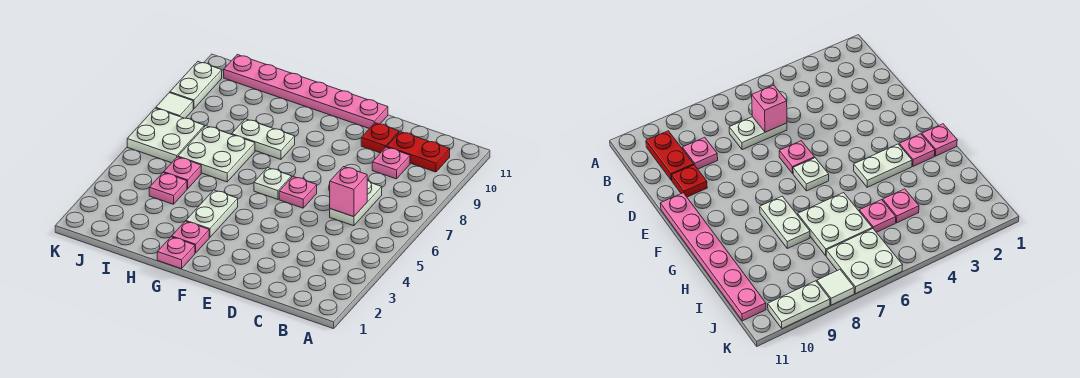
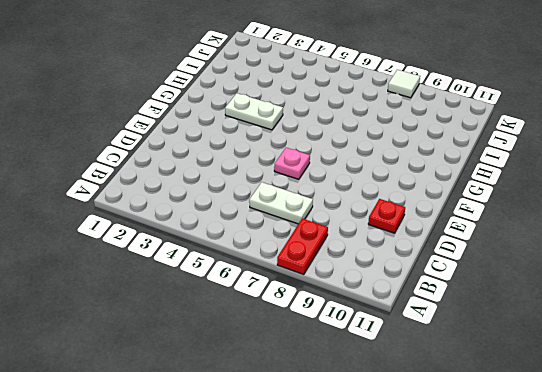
red 1x2 plate [277,218,328,274] -> red 1x2 plate moved to [387,131,450,172]
none -> pink 1x1 plate [372,147,410,179]
none -> pink 1x6 plate [224,55,388,129]
none -> white 1x1 plate [254,168,291,199]

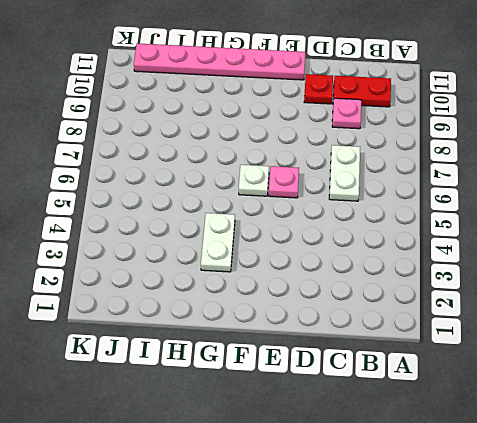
none -> pink 1x1 plate [157,237,195,269]
none -> pink 1x1 plate [171,221,209,253]
none -> white 1x2 plate [232,119,295,159]

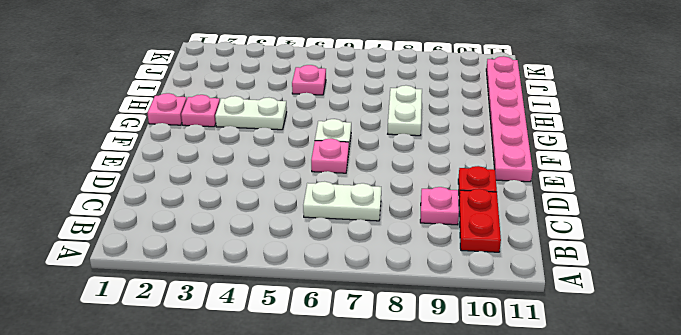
none -> white 2x2 plate [178,126,255,182]
none -> pink 1x1 plate [149,173,187,204]
none -> white 2x2 plate [127,108,204,163]

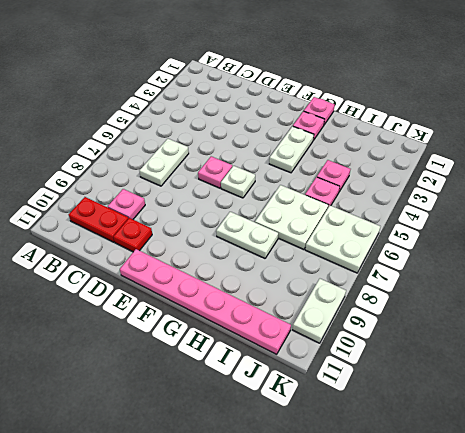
none -> white 1x1 tile [156,93,193,118]
none -> pink 1x1 brick [330,167,367,217]

